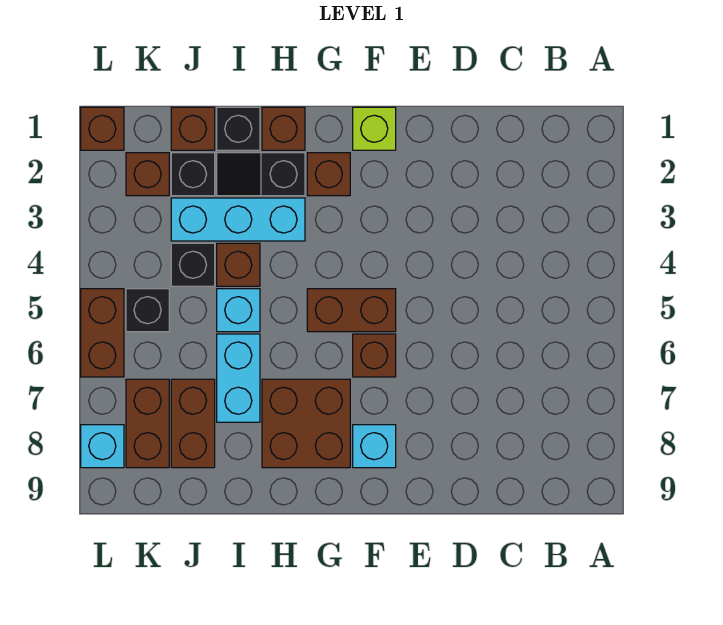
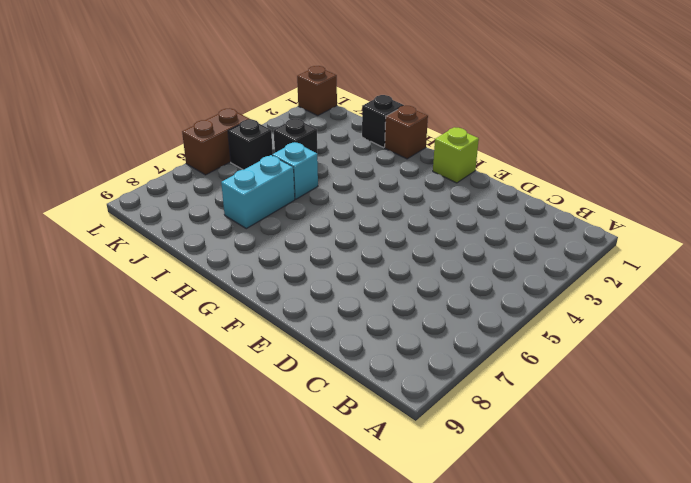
none -> brown 1x2 brick [307,289,396,332]
none -> brown 1x1 brick [353,334,396,377]
none -> cyan 1x1 brick [353,425,396,468]

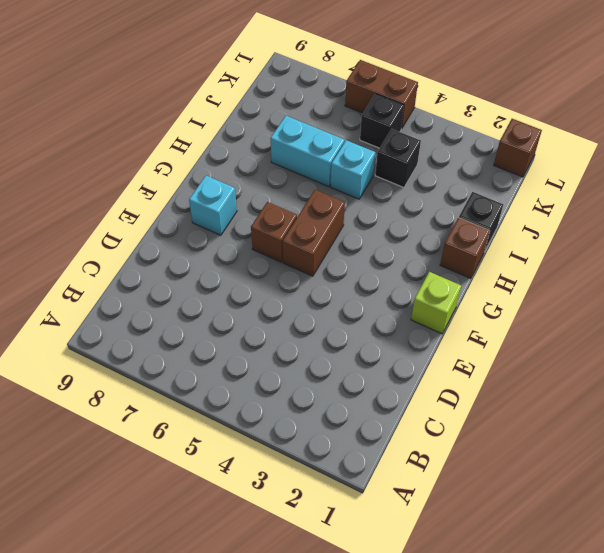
none -> brown 1x1 brick [307,153,350,196]
none -> brown 2x2 brick [262,379,350,468]
none -> black 1x2 slope [217,153,305,196]

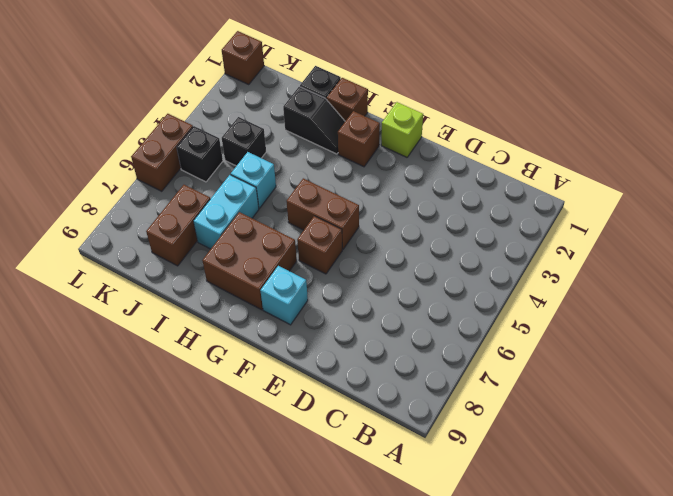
black 1x2 slope [283,87,345,154] -> black 1x2 slope turned to [217,153,305,196]
none -> cyan 1x3 brick [171,198,305,241]
none -> brown 1x1 brick [217,243,260,286]
none -> brown 1x1 brick [171,107,215,150]

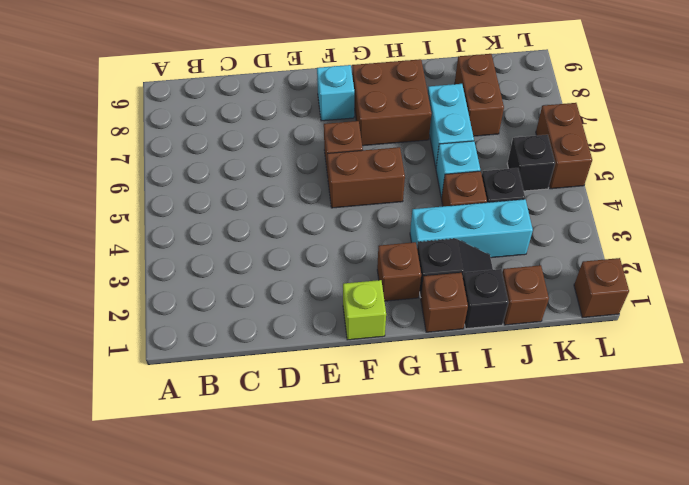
none -> black 1x1 brick [171,153,215,196]
none -> brown 1x1 brick [126,153,169,196]
none -> brown 1x2 brick [126,379,169,468]

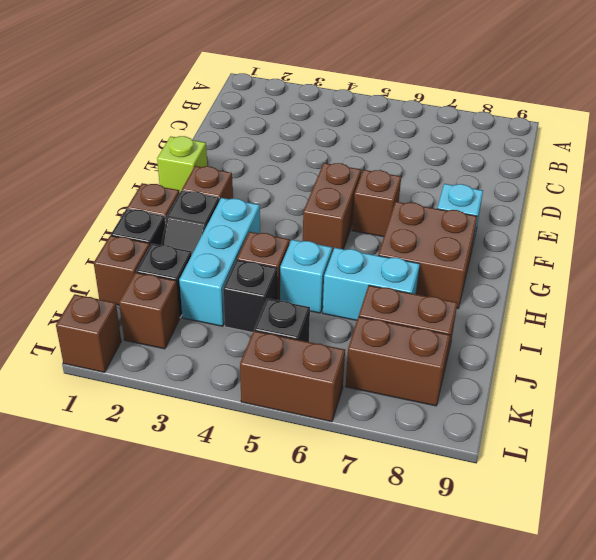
none -> cyan 1x1 brick [81,425,124,468]

